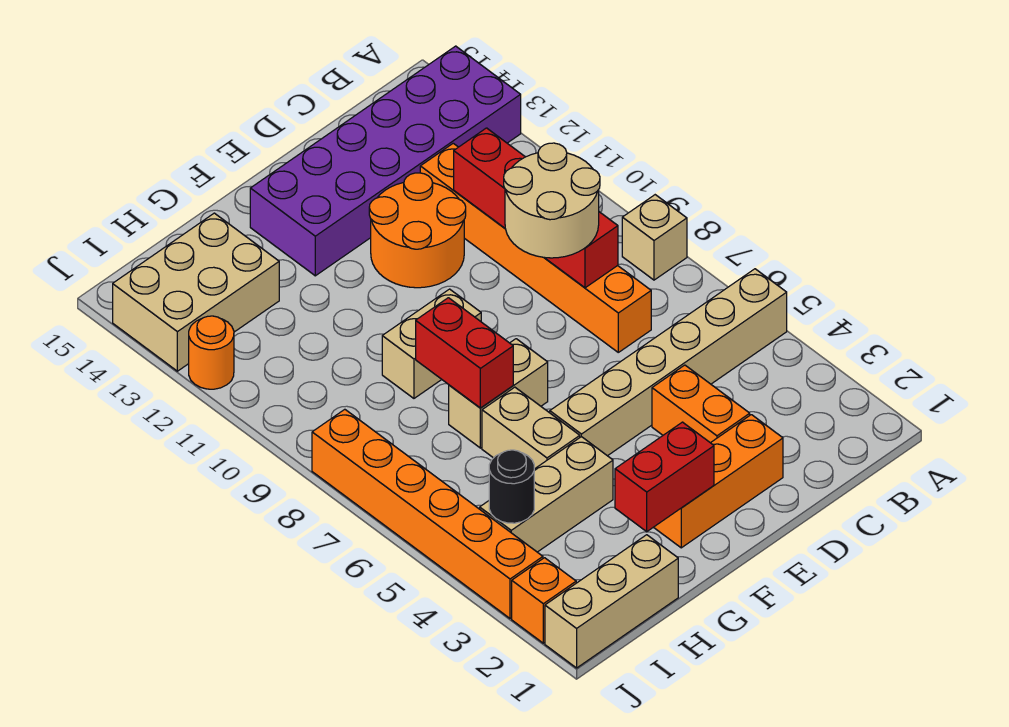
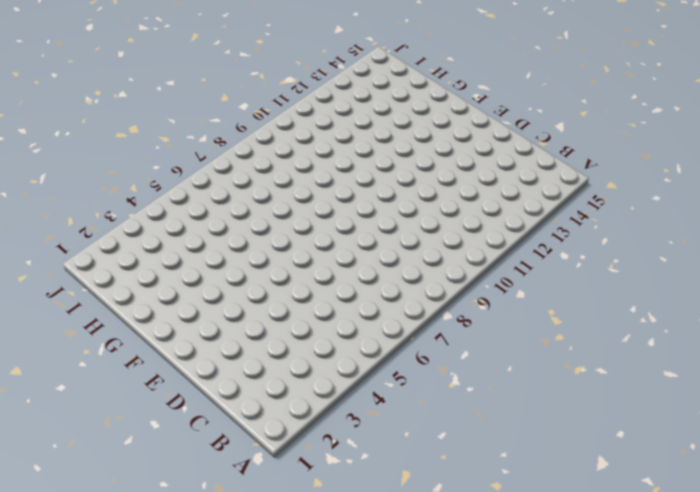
none -> tan 1x6 brick [550,269,787,456]
none -> tan 1x1 brick [622,195,687,280]
none -> purple 2x6 brick [250,46,521,276]

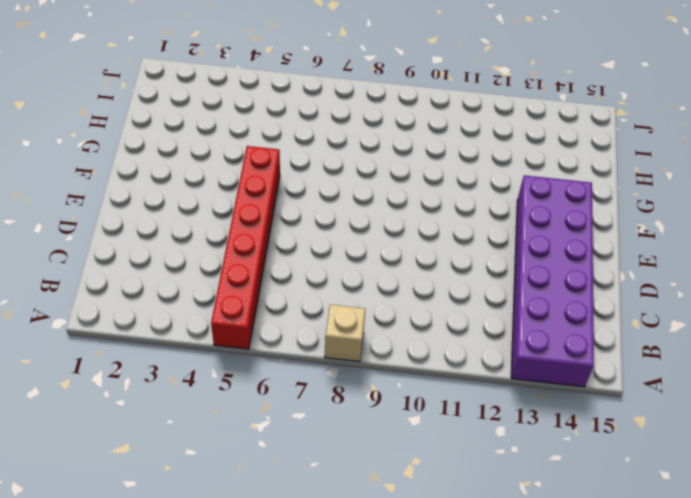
red 1x6 brick [211,146,280,349] -> tan 1x6 brick [550,269,787,456]
none -> orange 1x6 brick [420,143,651,352]
none -> orange 1x3 brick [654,415,783,548]
none -> orange 1x2 brick [652,365,750,443]

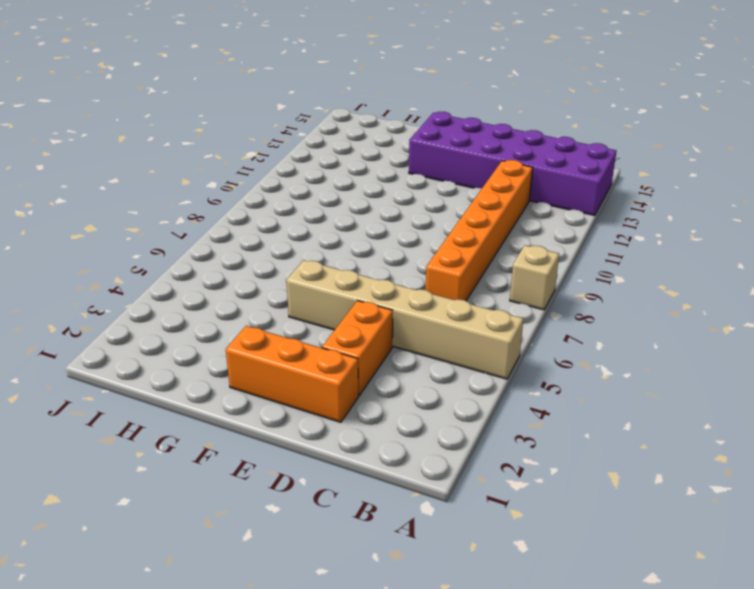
none -> orange 2x2 round brick [369,173,466,288]
none -> tan 1x2 brick [449,339,548,448]
none -> tan 1x2 brick [382,289,481,398]

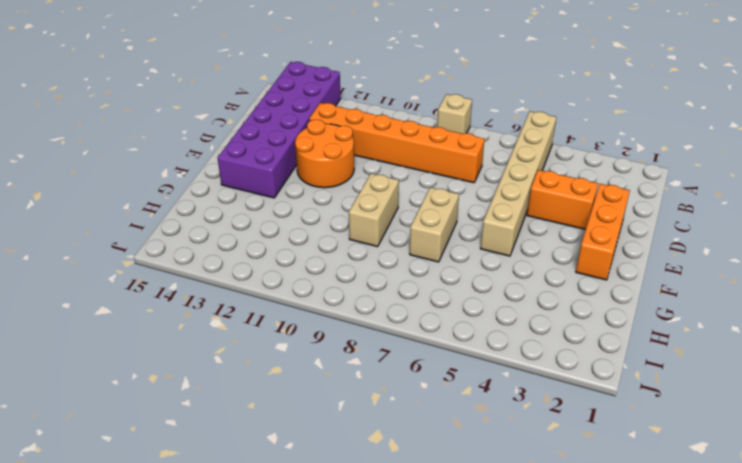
none -> tan 1x3 brick [480,437,613,552]
none -> tan 1x2 brick [482,387,580,469]
none -> tan 1x3 brick [545,535,678,668]

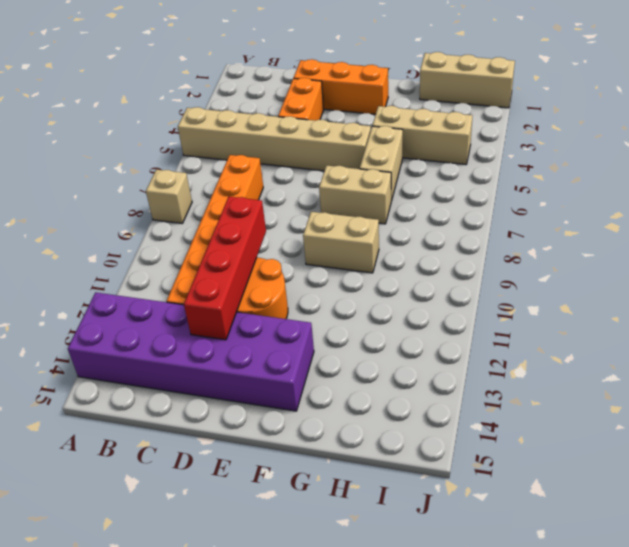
red 1x4 brick [184,196,266,340] -> red 1x4 brick moved to [454,128,618,288]
none -> tan 2x3 brick [113,213,279,371]
none -> orange 1x1 brick [512,558,576,643]
none -> orange 1x6 brick [312,409,543,618]

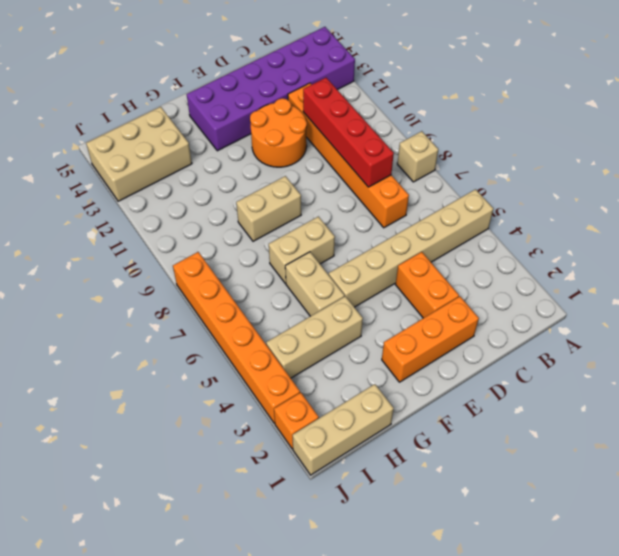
none -> orange 1x1 round brick [189,316,234,389]
none -> red 1x2 brick [615,422,714,532]
none -> red 1x2 brick [416,298,513,408]

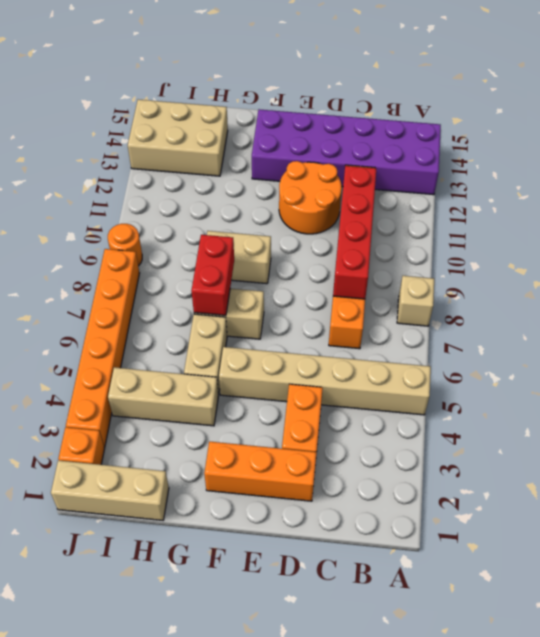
orange 1x1 round brick [108,224,142,266] -> orange 1x1 round brick moved to [189,316,234,389]
none -> red 1x2 brick [615,422,714,532]
none -> black 1x1 round brick [489,450,534,523]
none -> tan 2x2 round brick [504,143,600,258]

